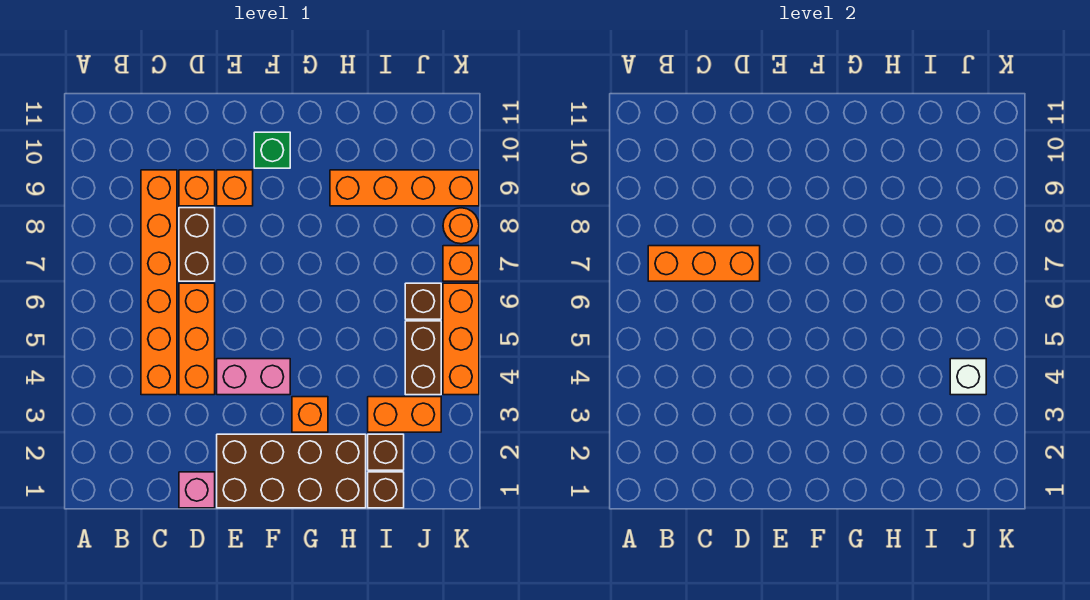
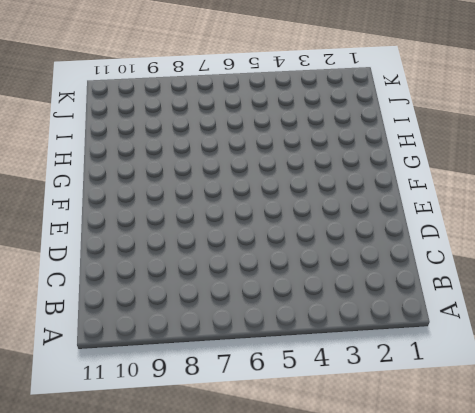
none -> orange 1x6 brick [141,170,177,395]
none -> pink 1x1 brick [179,472,215,508]
none -> orange 1x3 brick [179,283,215,395]

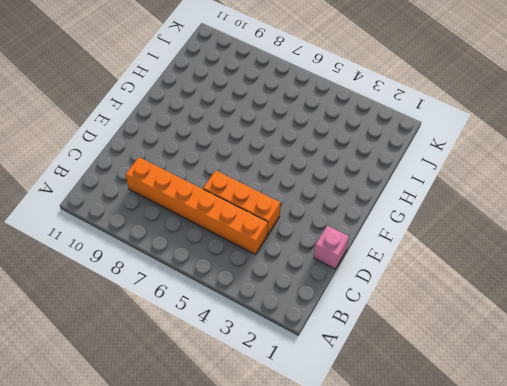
none -> brown 1x2 brick [179,208,215,281]
none -> orange 1x1 brick [179,170,215,206]
none -> brown 2x4 brick [217,434,366,508]

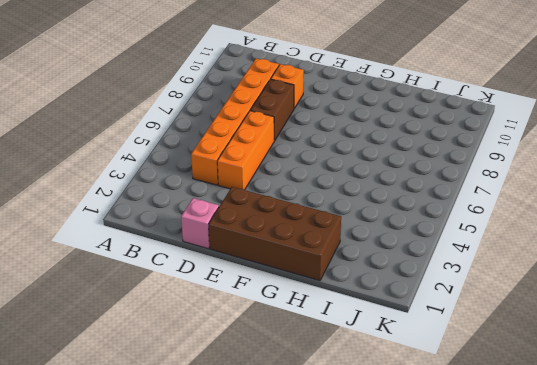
none -> pink 1x2 brick [217,359,290,395]
none -> orange 1x1 brick [217,170,253,206]
none -> green 1x1 brick [254,132,290,168]

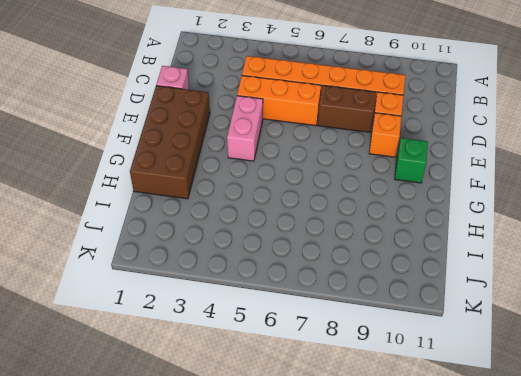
none -> orange 1x1 brick [292,397,328,432]
none -> orange 1x4 brick [330,170,479,206]
none -> brown 1x1 brick [368,472,404,508]

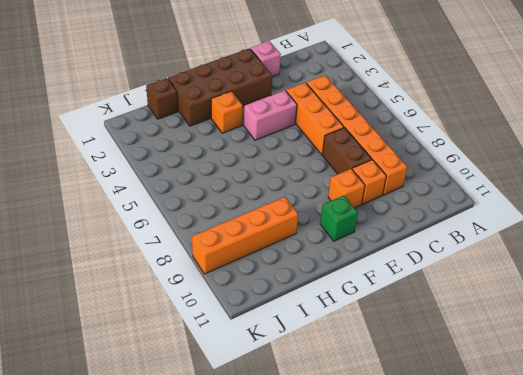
none -> brown 1x1 brick [368,434,404,470]
none -> orange 1x2 brick [368,397,441,432]
none -> brown 1x2 brick [405,321,441,395]

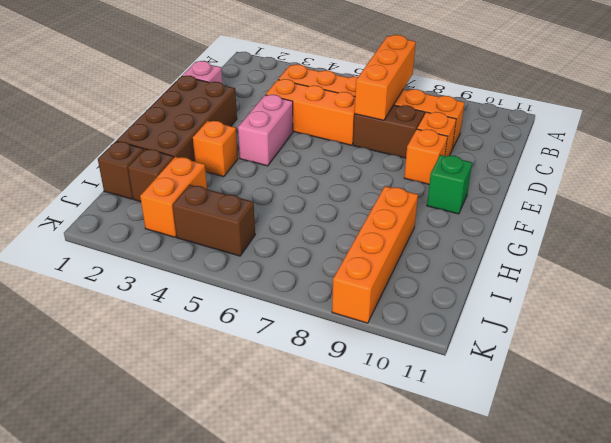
none -> brown 1x1 brick [405,283,441,319]
none -> orange 1x3 brick [443,283,479,395]
none -> orange 1x1 brick [443,246,479,281]

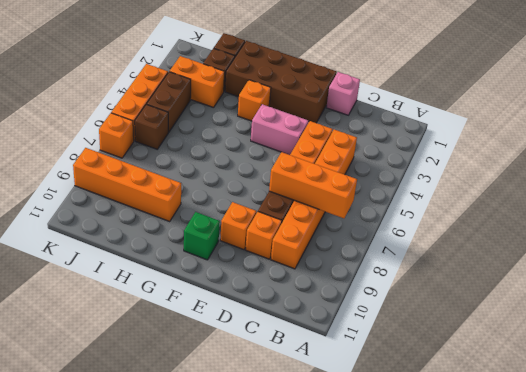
none -> orange 1x1 round brick [443,208,479,244]
none -> white 1x1 brick [950,359,986,395]

